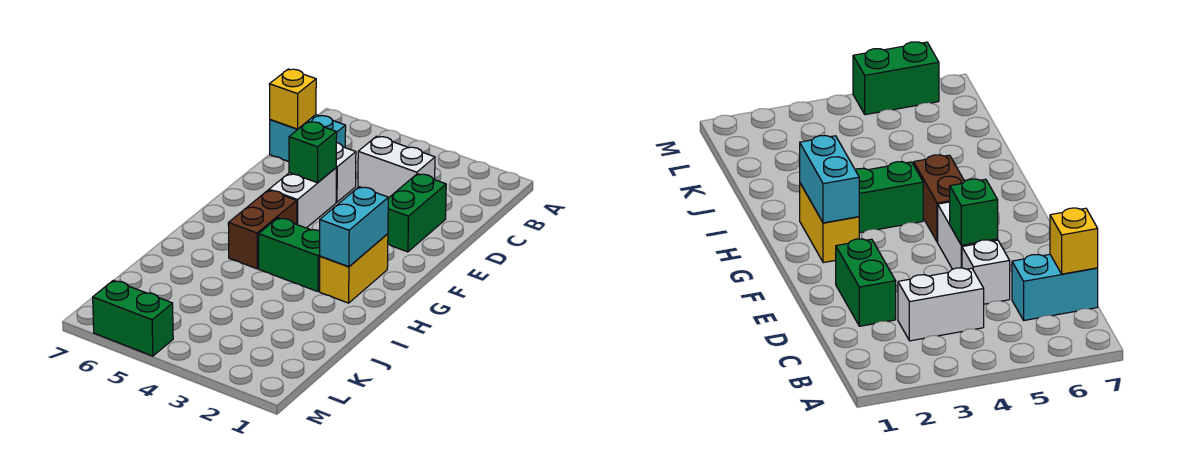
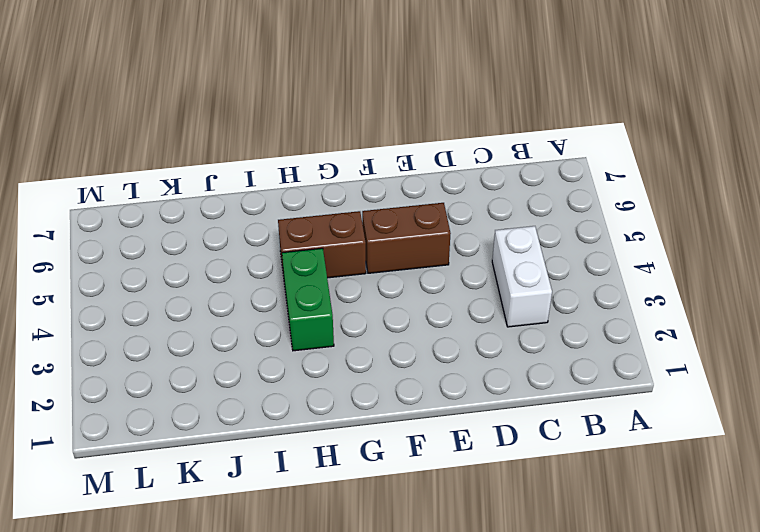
brown 1x2 brick [362,203,451,273] -> white 1x2 brick [269,168,336,228]
none -> cyan 1x2 brick [270,115,346,162]
none -> green 1x2 brick [388,174,446,252]
none -> white 1x1 brick [336,143,356,202]

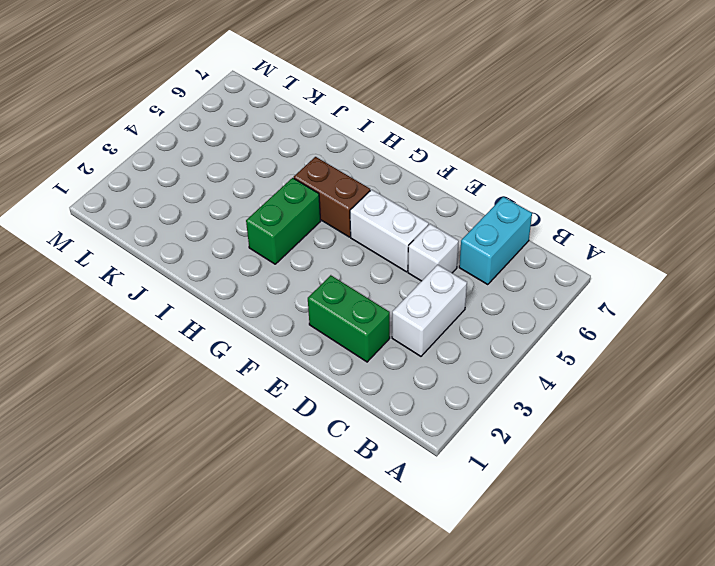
none -> yellow 1x2 brick [320,234,388,303]
none -> green 1x2 brick [93,280,173,356]
none -> yellow 1x1 brick [269,69,316,129]

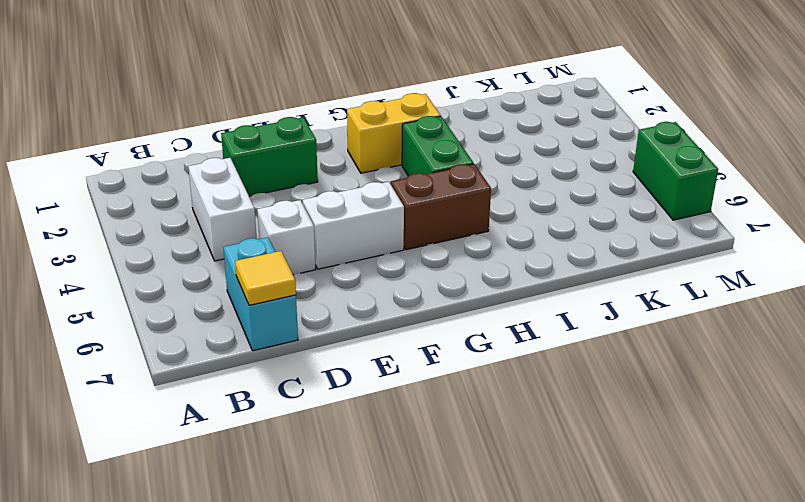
yellow 1x1 tile [235,251,296,305] -> yellow 1x1 brick [269,69,316,129]
none -> green 1x1 brick [289,121,337,183]
none -> cyan 1x2 brick [320,187,388,267]

